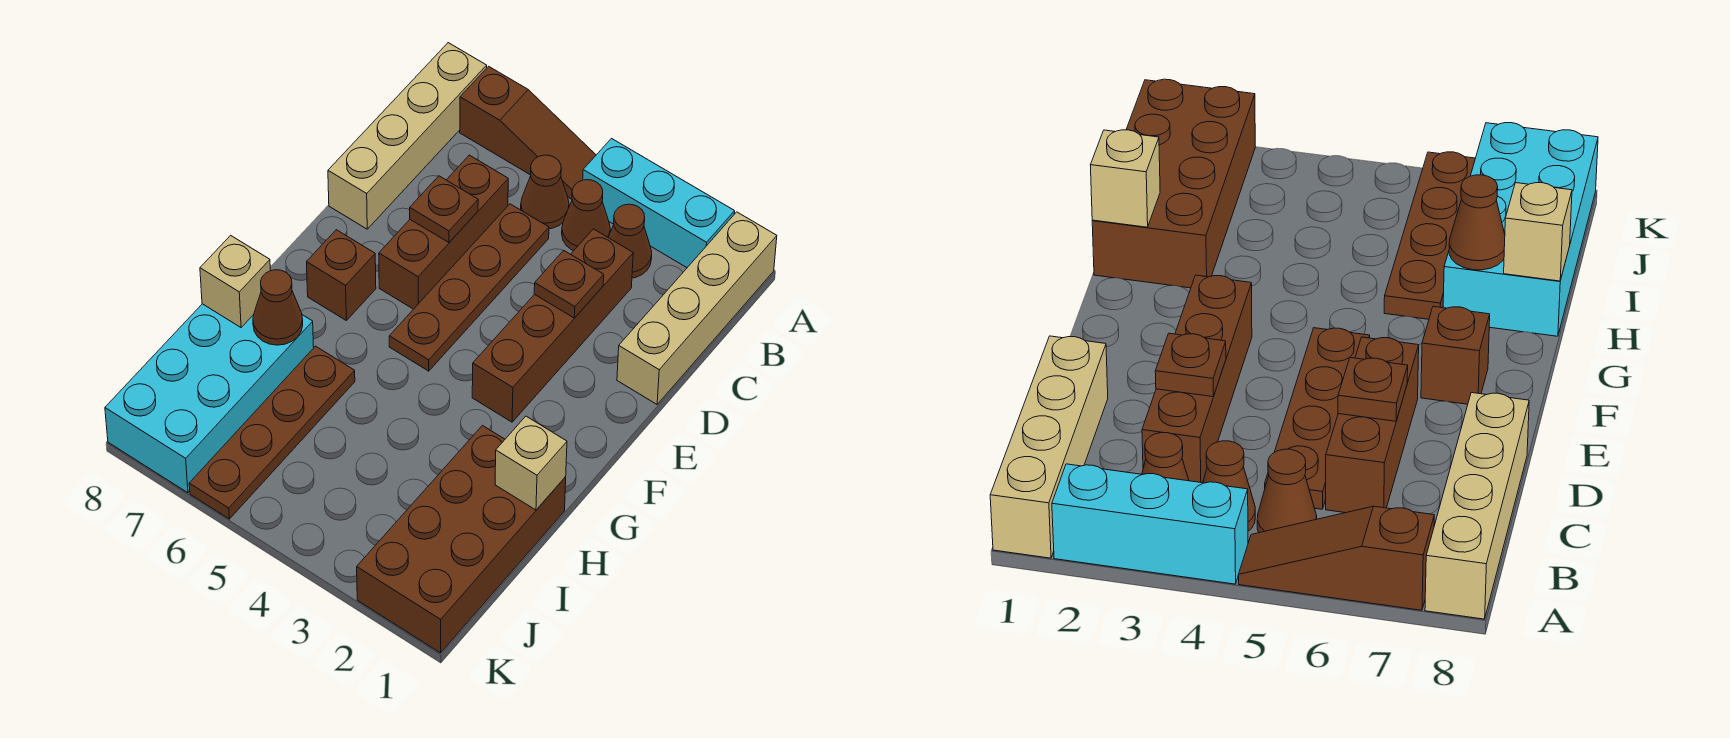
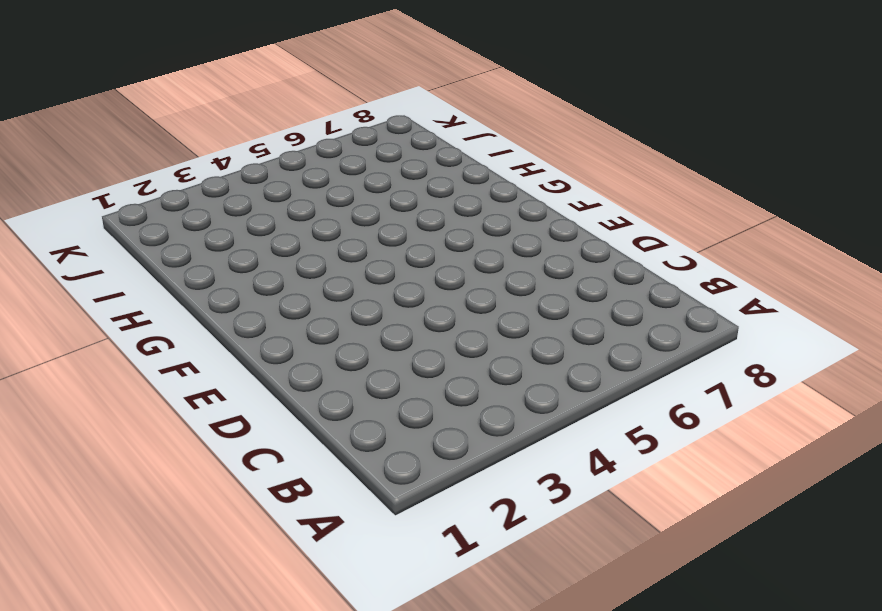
none -> tan 1x4 brick [617,212,777,404]
none -> cyan 1x3 brick [583,139,735,268]
none -> brown 1x3 slope [460,66,596,199]

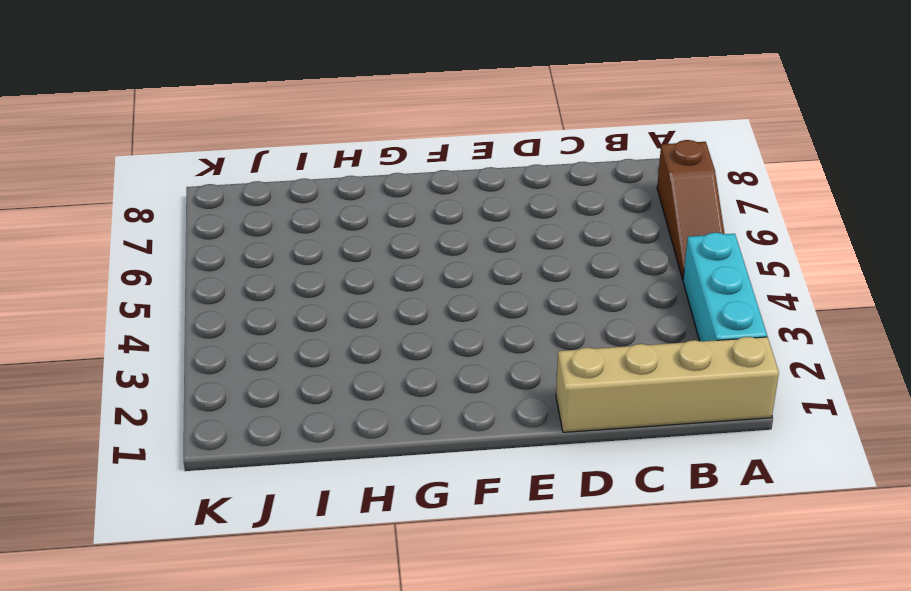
none -> tan 1x4 brick [328,43,487,229]
none -> brown 1x1 cone [608,204,652,278]
none -> brown 1x1 cone [562,180,610,251]

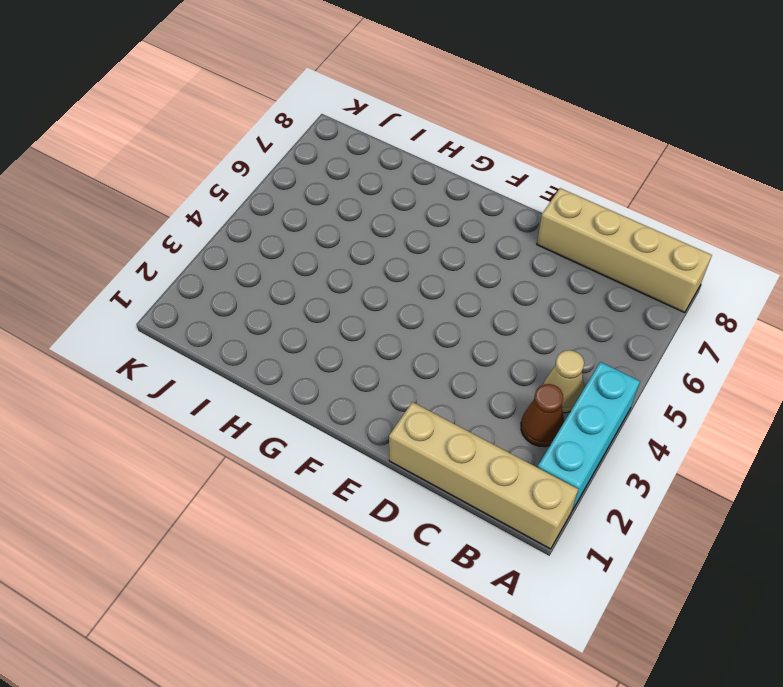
tan 1x1 cone [543,350,584,413] -> brown 1x1 cone [562,180,610,251]
none -> brown 1x3 slope [460,66,596,199]
none -> brown 1x1 cone [521,155,569,229]
none -> brown 1x4 brick [472,229,633,422]

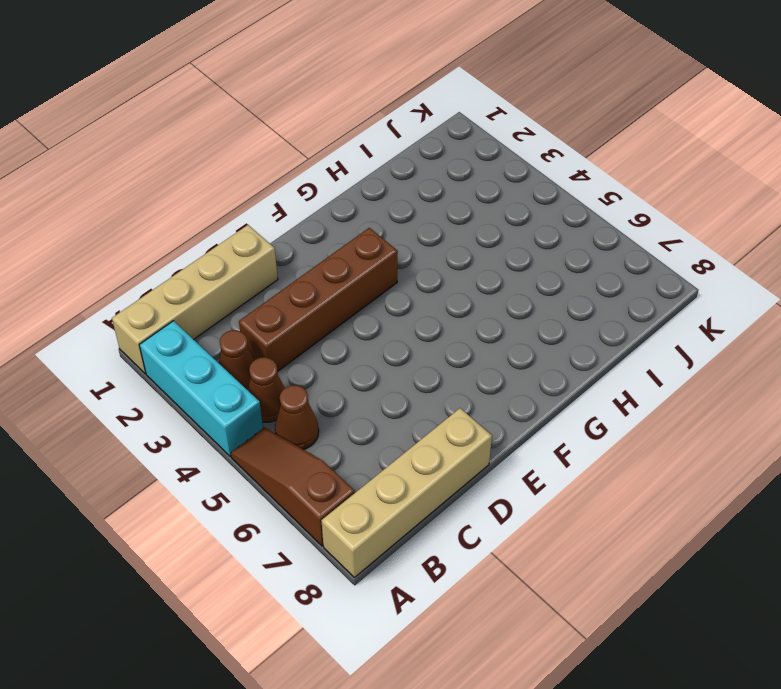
none -> brown 1x4 plate [389,204,549,371]
none -> brown 1x3 brick [379,155,508,309]
none -> brown 1x1 brick [307,230,376,320]

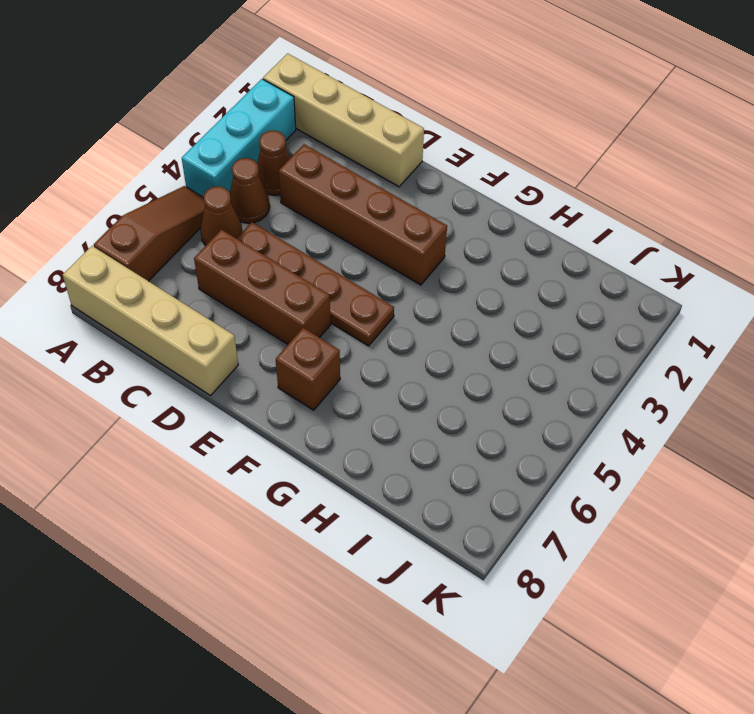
none -> brown 2x4 brick [357,426,566,653]
none -> brown 1x4 plate [189,346,355,519]
none -> cyan 2x4 brick [105,304,314,493]

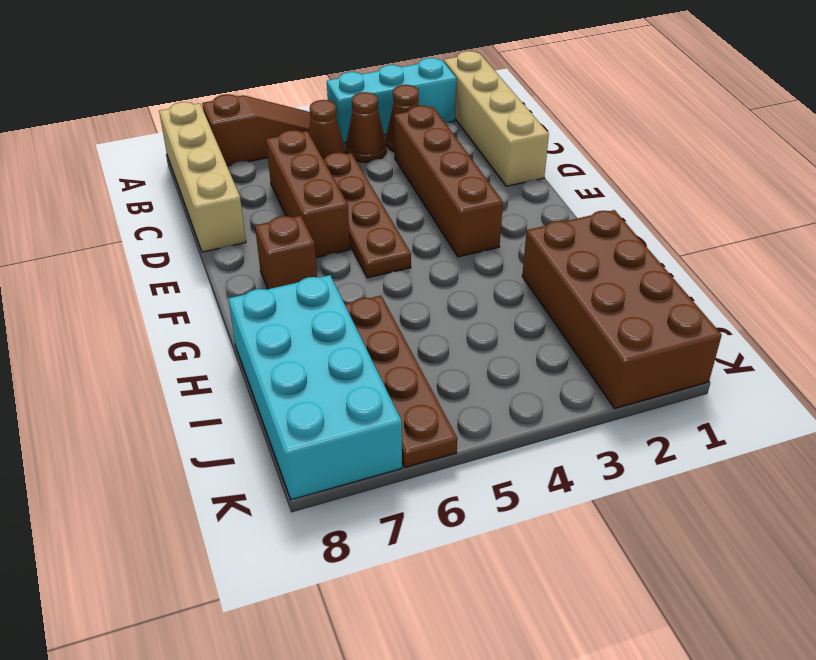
none -> brown 1x1 plate [534,250,604,318]
none -> brown 1x1 plate [410,176,478,243]
none -> tan 1x1 brick [495,416,567,510]

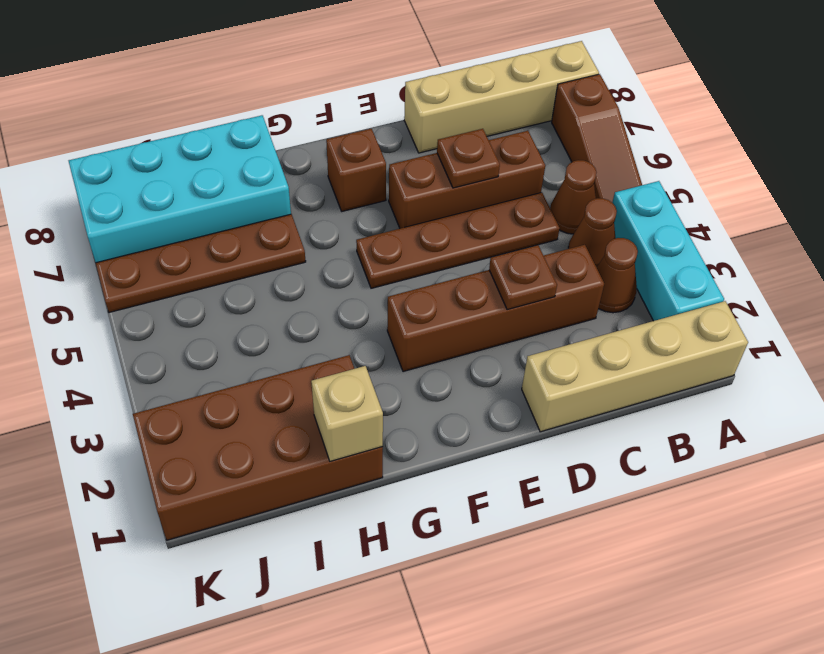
none -> brown 1x1 cone [253,270,303,345]
none -> tan 1x1 brick [200,235,270,327]

